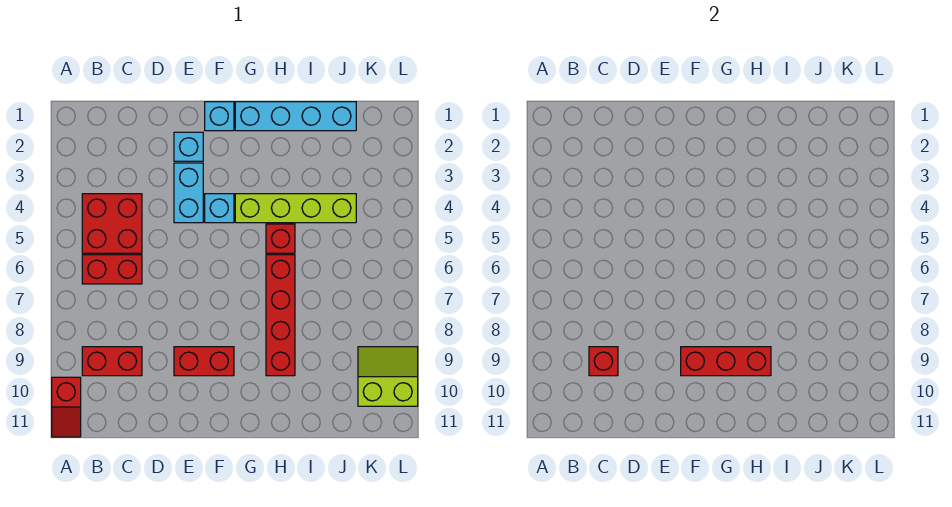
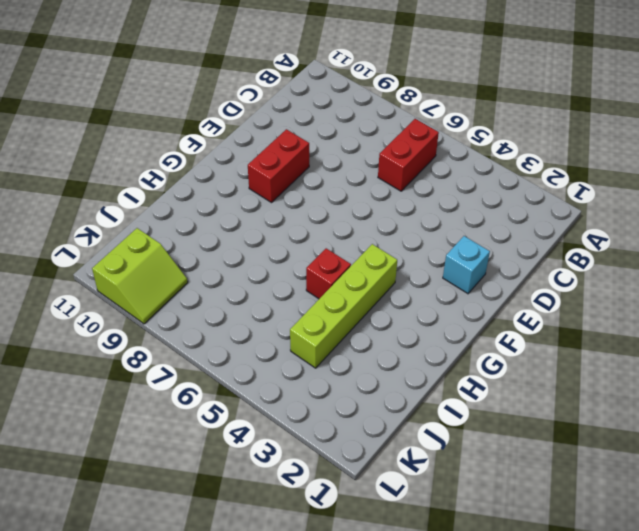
none -> red 1x2 slope [52,377,81,437]
none -> red 2x2 brick [82,194,142,253]
none -> red 1x2 brick [82,347,142,376]

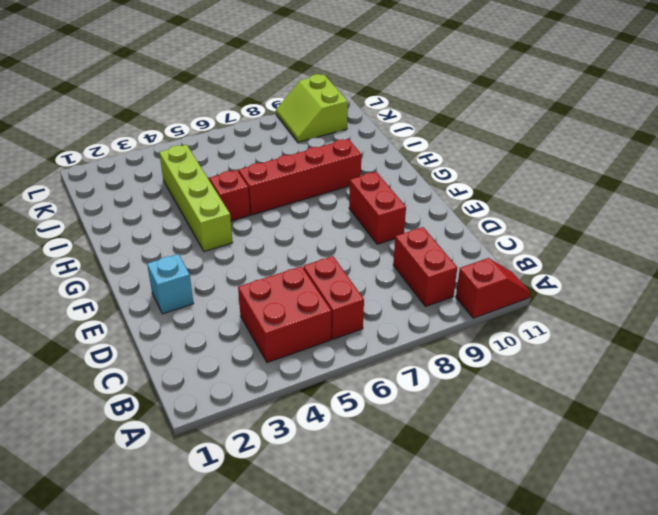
none -> cyan 1x2 brick [174,163,203,223]
none -> cyan 1x1 brick [205,102,234,131]
none -> cyan 1x1 brick [205,194,234,223]

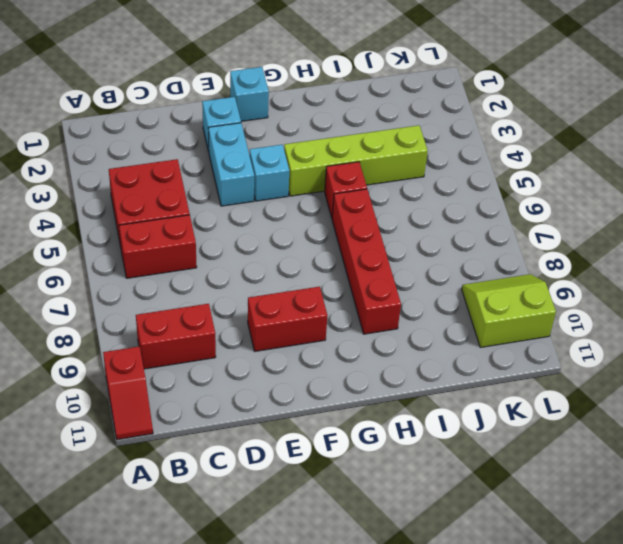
none -> cyan 1x4 brick [235,102,356,131]
none -> red 1x1 brick [589,347,618,376]
none -> red 1x3 brick [681,347,771,376]

